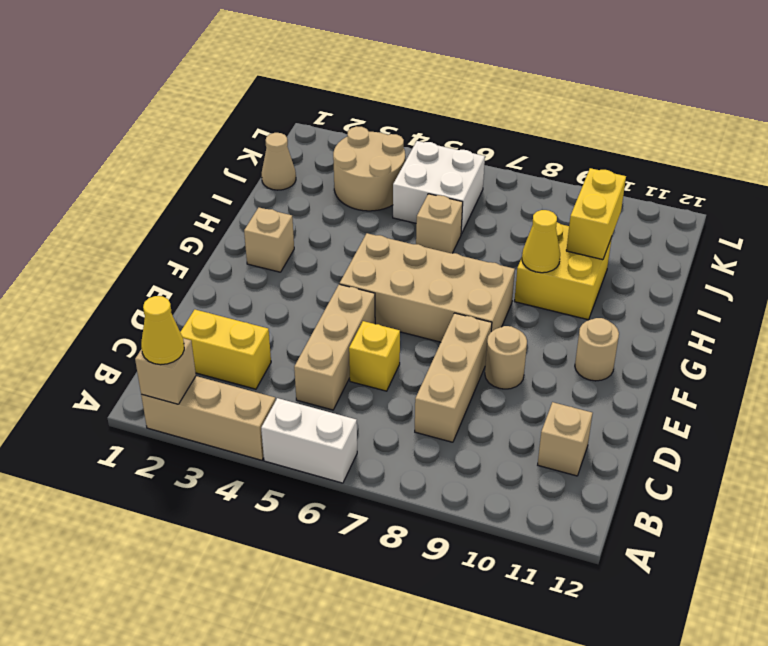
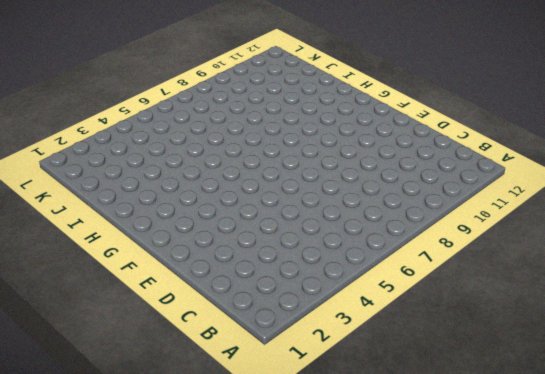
none -> tan 1x3 brick [141,376,276,460]
none -> white 1x2 brick [261,398,357,483]
none -> yellow 1x2 brick [180,310,271,389]

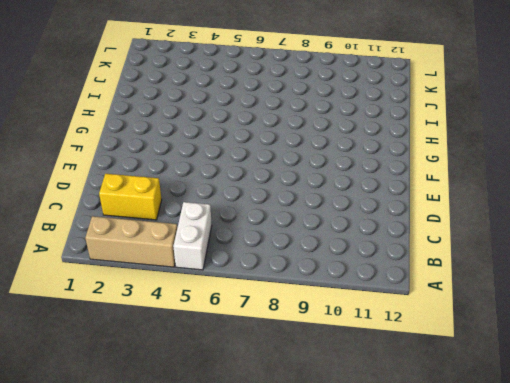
white 1x2 brick [173,202,212,270] -> white 1x2 brick turned to [261,398,357,483]
none -> tan 1x3 brick [294,284,375,410]
none -> tan 1x3 brick [415,313,492,442]
none -> tan 1x1 brick [538,402,593,476]

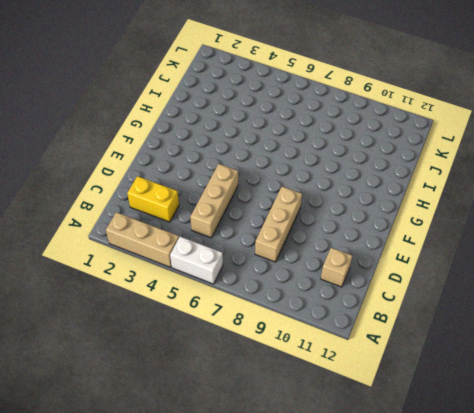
none -> yellow 1x1 brick [349,321,400,391]
none -> tan 1x1 round brick [485,326,527,389]
none -> tan 2x4 brick [340,233,515,342]

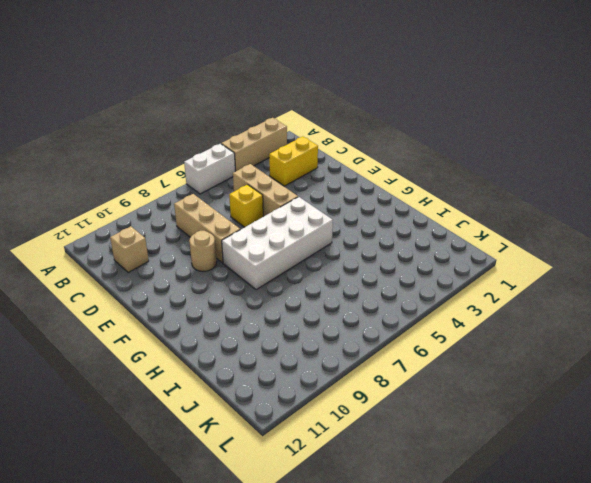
white 2x4 brick [222,197,333,290] -> tan 2x4 brick [340,233,515,342]
none -> tan 1x1 round brick [575,318,619,381]
none -> tan 1x1 brick [244,208,294,272]
none -> yellow 2x2 brick [515,222,612,320]

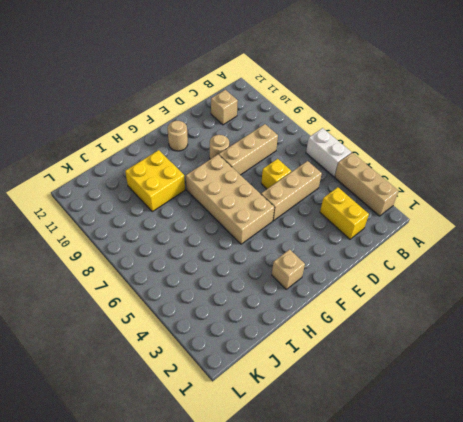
none -> tan 1x1 brick [416,194,463,253]
none -> tan 1x1 cone [262,133,296,190]
none -> tan 2x2 round brick [333,126,405,211]

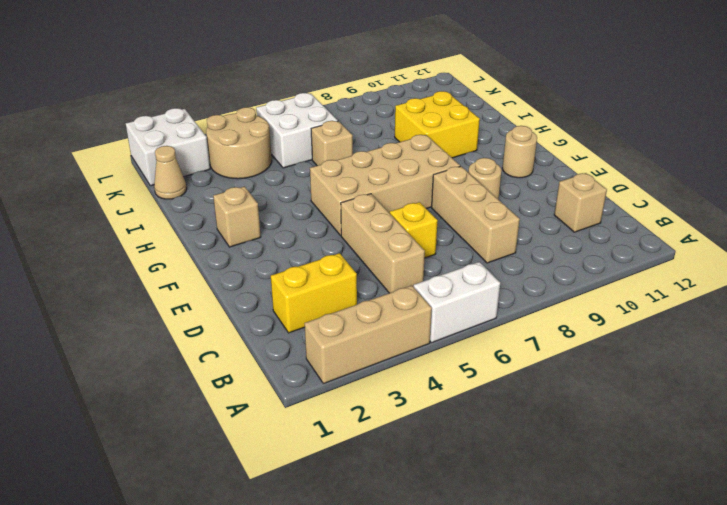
white 2x2 brick [126,108,210,186] -> none
none -> tan 1x1 brick [135,338,196,404]
none -> yellow 1x1 cone [522,210,560,273]
none -> yellow 1x2 brick [566,168,626,260]

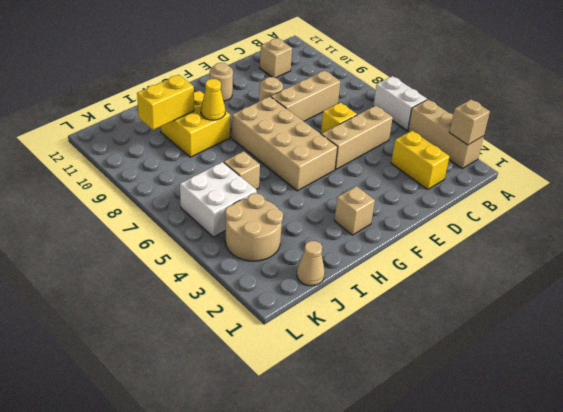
none -> yellow 1x1 cone [141,296,184,365]

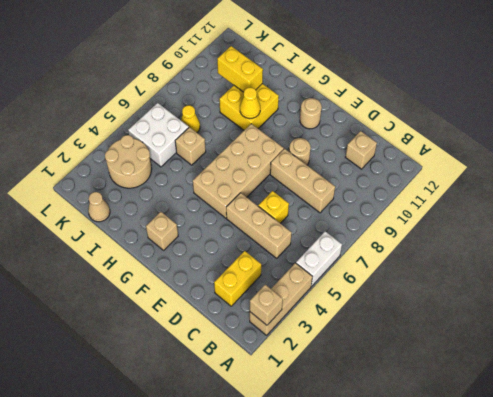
yellow 1x1 cone [181,105,200,132] -> yellow 1x1 cone moved to [141,296,184,365]

